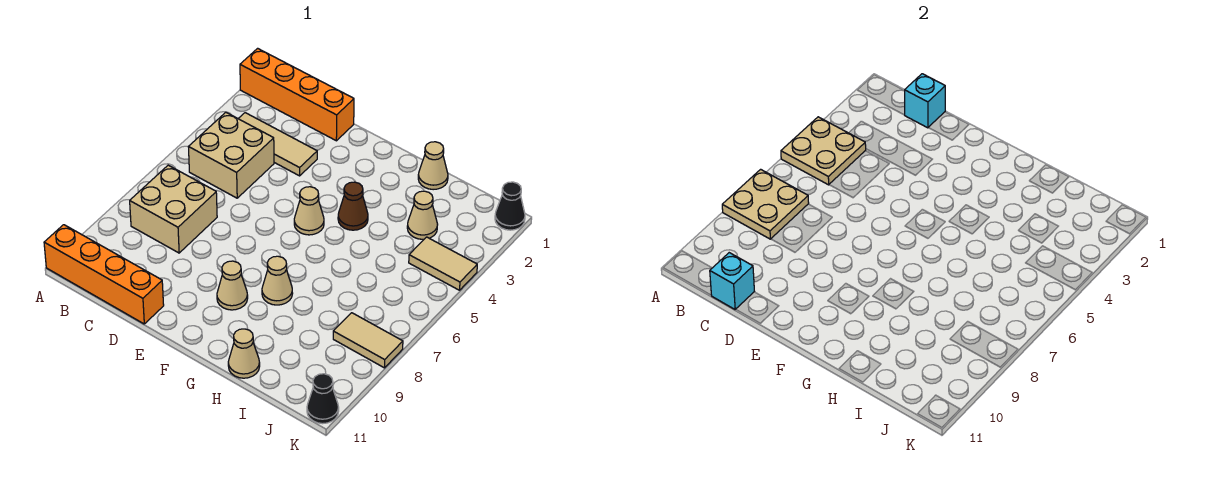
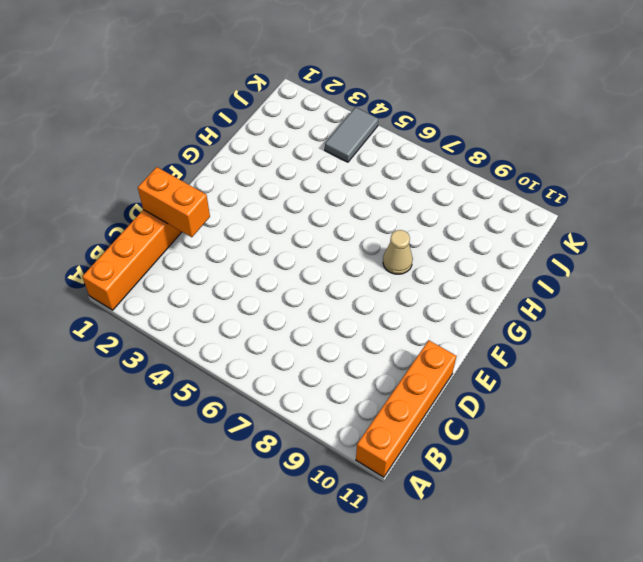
orange 1x2 brick [138,167,210,237] -> none
grey 1x2 tile [325,107,378,162] -> tan 1x2 tile [409,237,477,290]
none -> tan 1x3 tile [238,113,317,176]
none -> tan 2x2 brick [188,112,274,198]
none -> tan 2x2 brick [130,165,217,253]

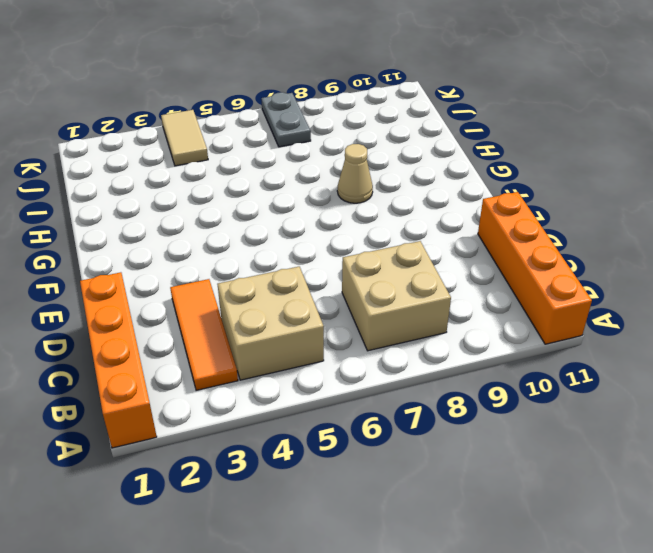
orange 1x3 tile [170,279,238,390] -> tan 1x3 tile [238,113,317,176]
grey 1x2 plate [261,92,311,147] -> none
none -> tan 1x1 cone [294,187,324,235]
none -> tan 1x1 cone [217,261,248,310]
none -> brown 1x1 cone [338,182,368,230]

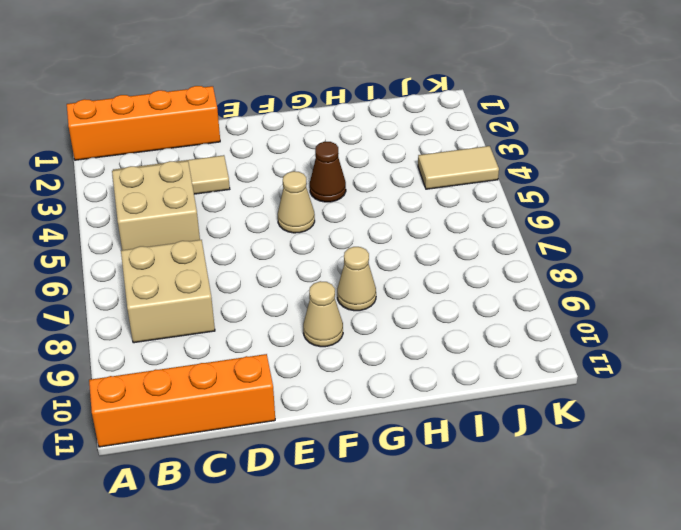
none -> tan 1x1 cone [418,142,448,190]
none -> tan 1x1 cone [228,329,260,378]
none -> tan 1x1 cone [407,191,438,239]

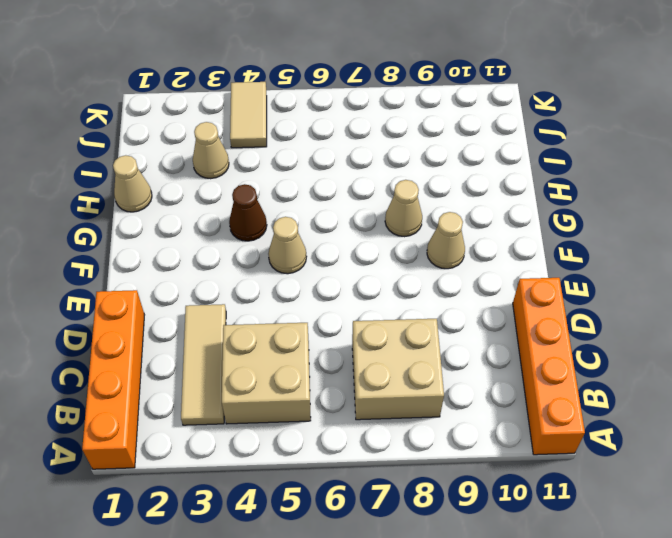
none -> tan 1x1 cone [228,329,260,378]
none -> tan 1x2 tile [333,313,403,368]
none -> black 1x1 cone [495,182,525,230]

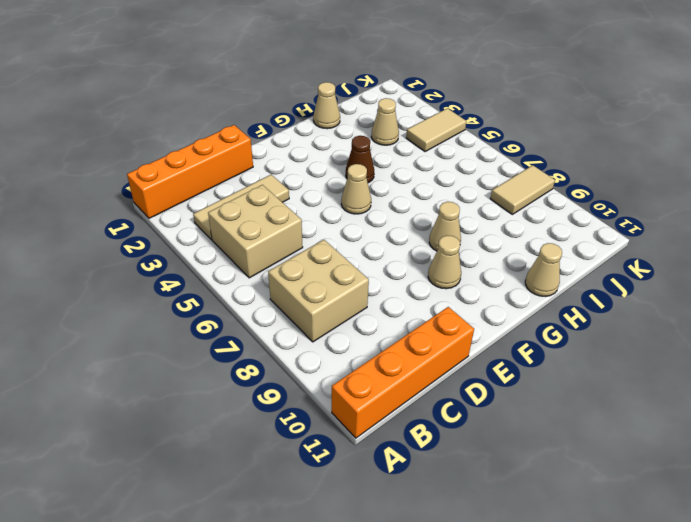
none -> black 1x1 cone [495,182,525,230]
none -> black 1x1 cone [307,374,339,424]
none -> tan 2x2 plate [781,117,866,185]

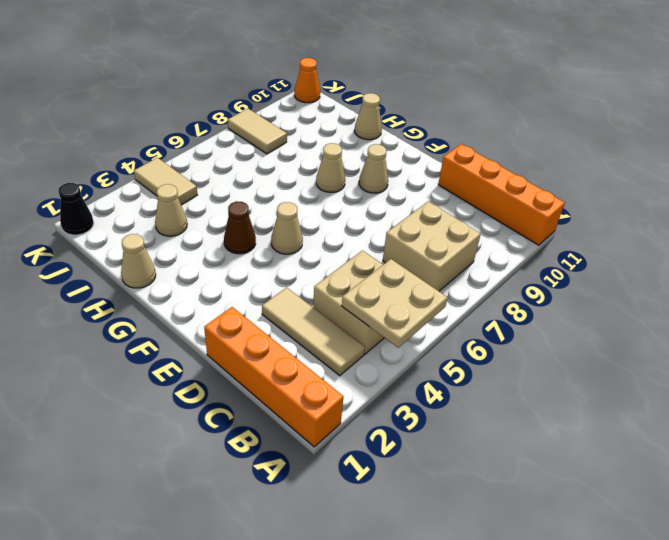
orange 1x1 cone [295,58,320,103] -> black 1x1 cone [307,374,339,424]
none -> tan 2x2 plate [722,169,809,239]
none -> cyan 1x1 brick [905,74,945,128]
none -> cyan 1x1 brick [710,253,754,309]

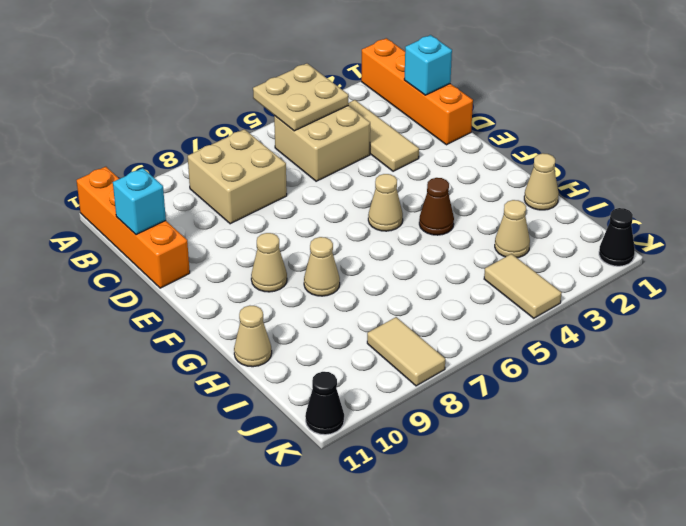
none -> tan 2x2 plate [722,169,809,239]

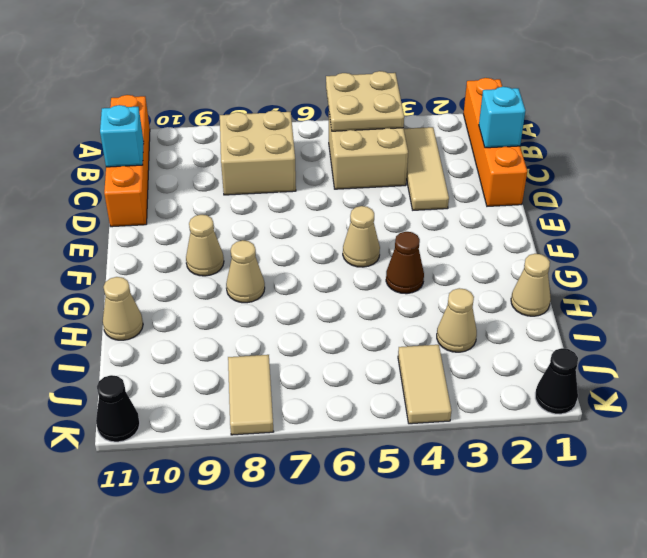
none -> tan 2x2 plate [722,169,809,239]

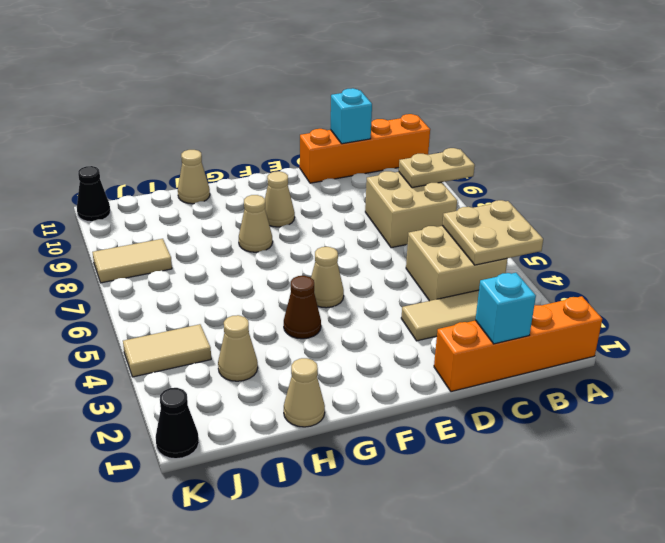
tan 1x2 plate [399,148,475,188] -> tan 2x2 plate [722,169,809,239]

